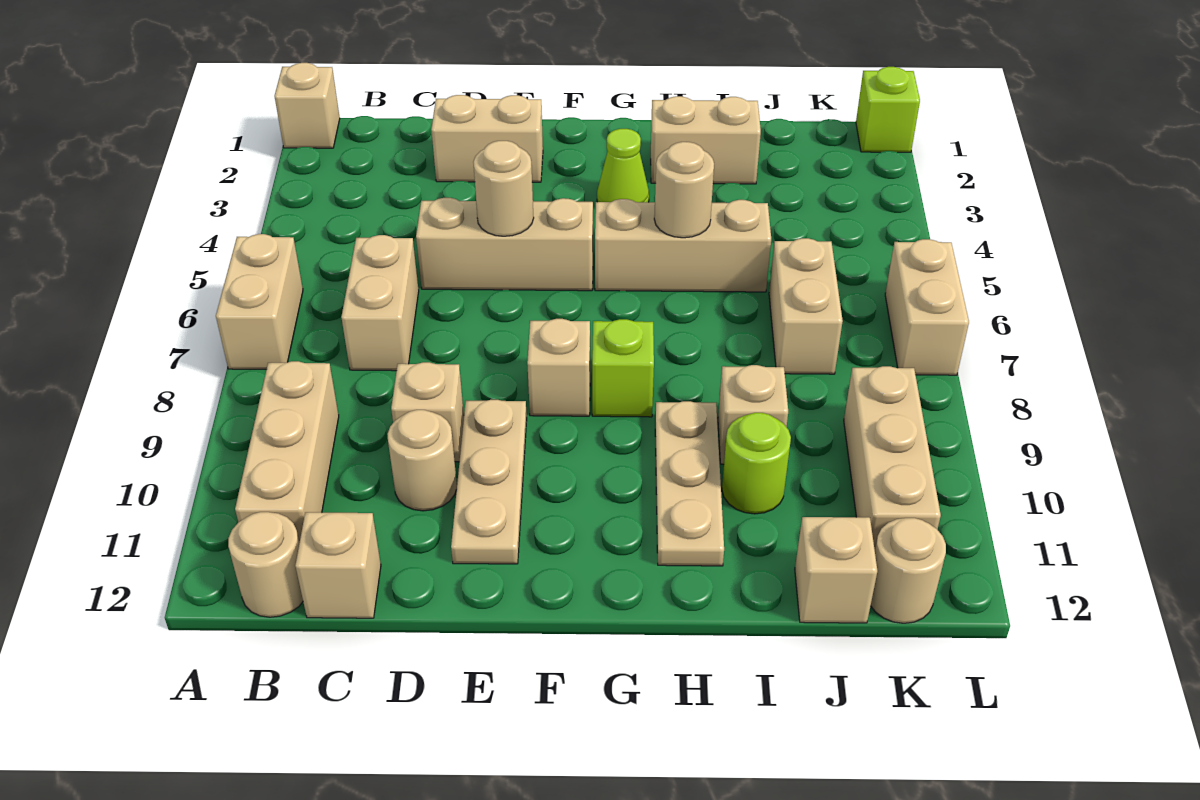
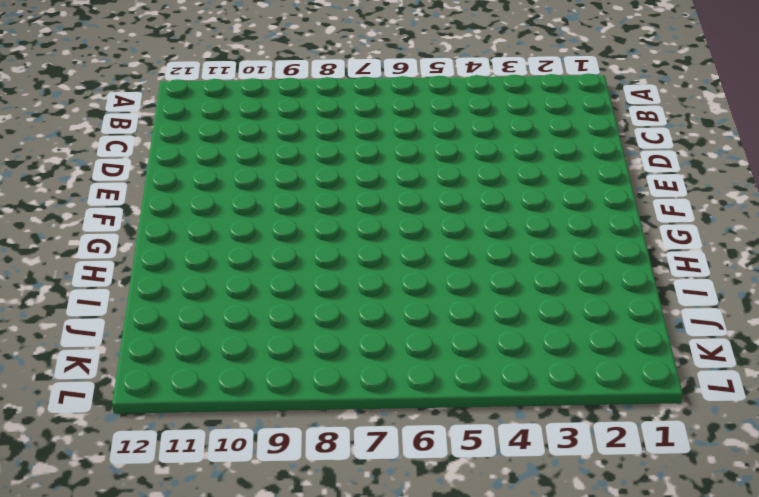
none -> tan 1x1 brick [274,63,340,148]
none -> tan 1x2 brick [216,234,303,369]
none -> tan 1x3 brick [235,361,339,543]

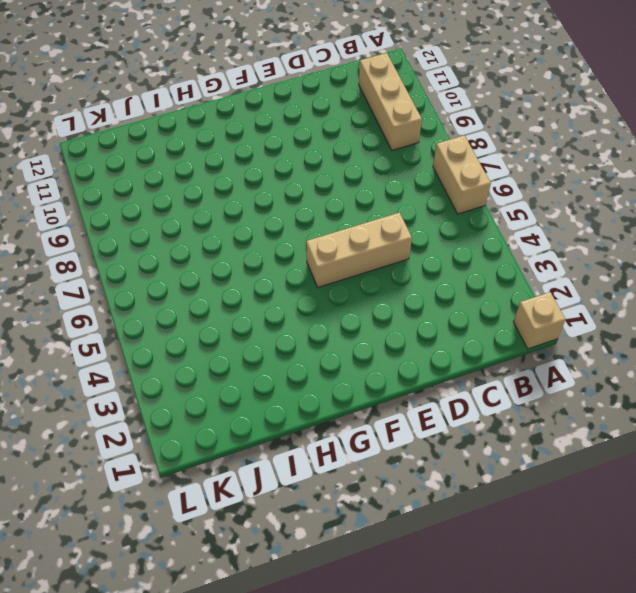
none -> tan 1x1 round brick [228,512,303,617]
none -> tan 1x2 brick [341,235,419,371]
none -> tan 1x1 brick [295,512,381,618]

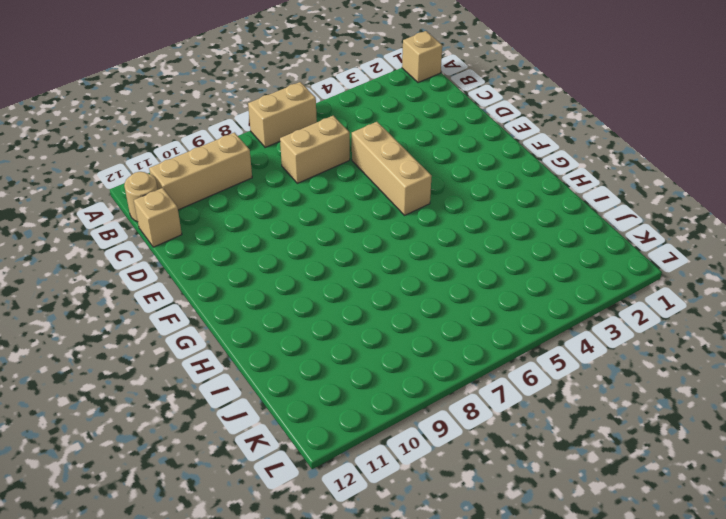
none -> tan 1x2 brick [431,95,543,182]
none -> tan 1x1 brick [391,362,464,462]
none -> tan 1x1 round brick [387,410,457,511]

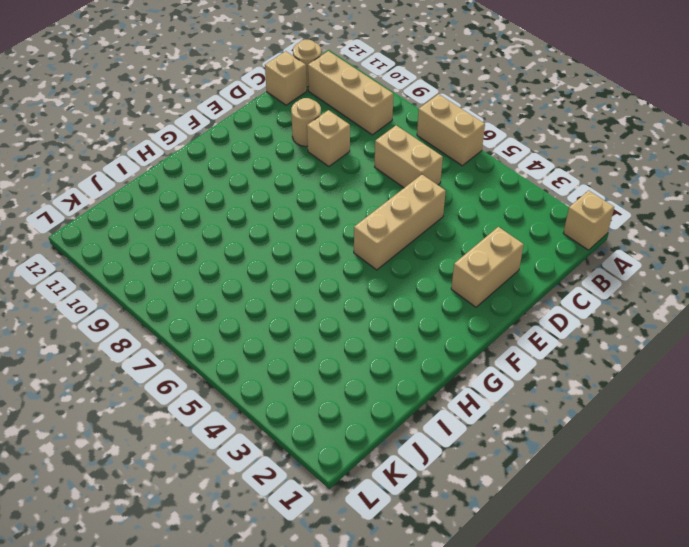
none -> tan 1x3 plate [451,400,527,564]
none -> tan 1x1 brick [527,319,590,416]
none -> lime 1x1 cone [597,129,649,202]

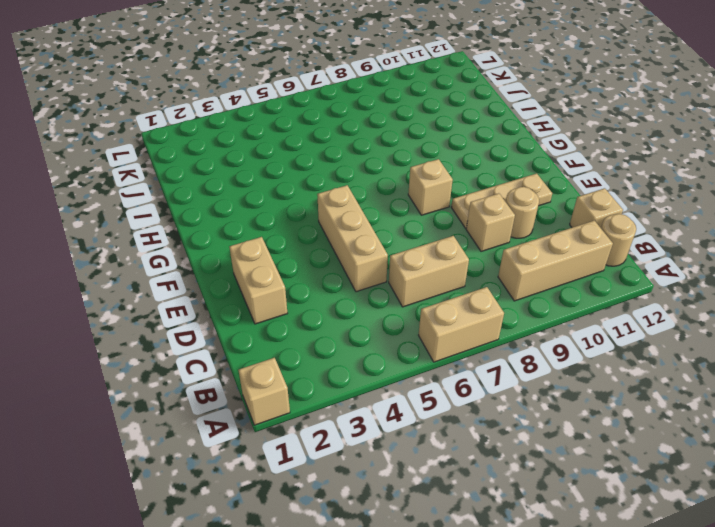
none -> lime 1x1 cone [597,129,649,202]
none -> tan 1x3 brick [595,199,771,292]
none -> lime 1x1 brick [592,319,654,417]

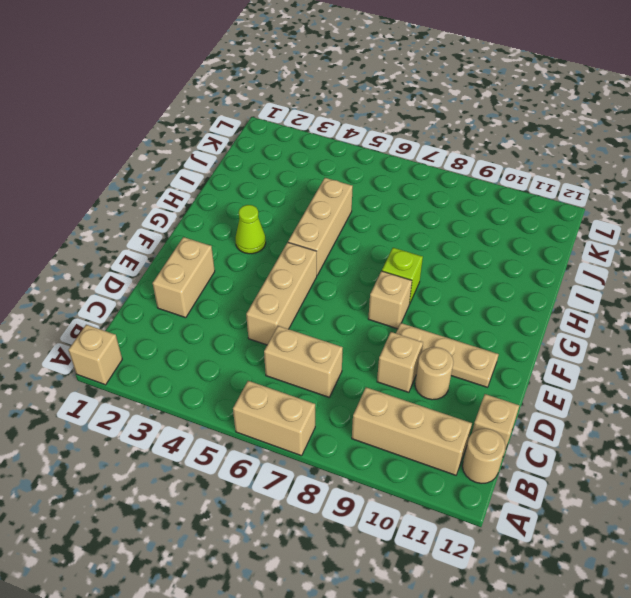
none -> tan 1x2 brick [651,96,761,184]
none -> tan 1x3 plate [655,401,724,566]
none -> tan 1x1 brick [718,365,788,464]

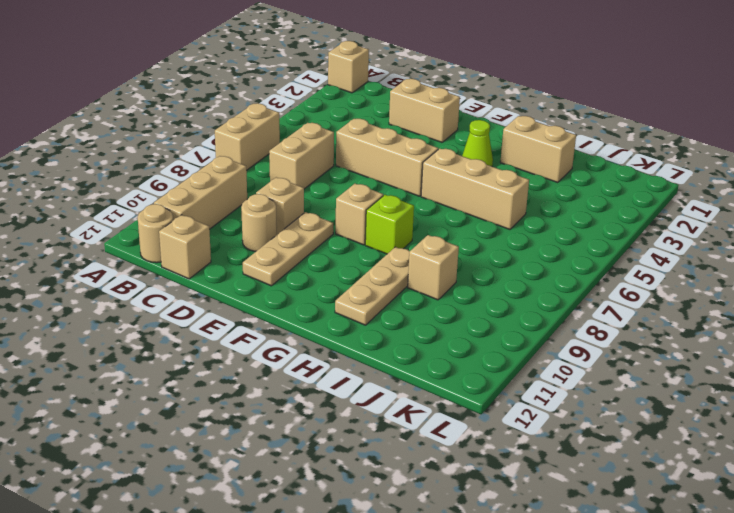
none -> lime 1x1 round brick [722,413,791,514]
none -> tan 1x2 brick [769,238,843,374]
none -> tan 1x1 brick [795,517,877,623]

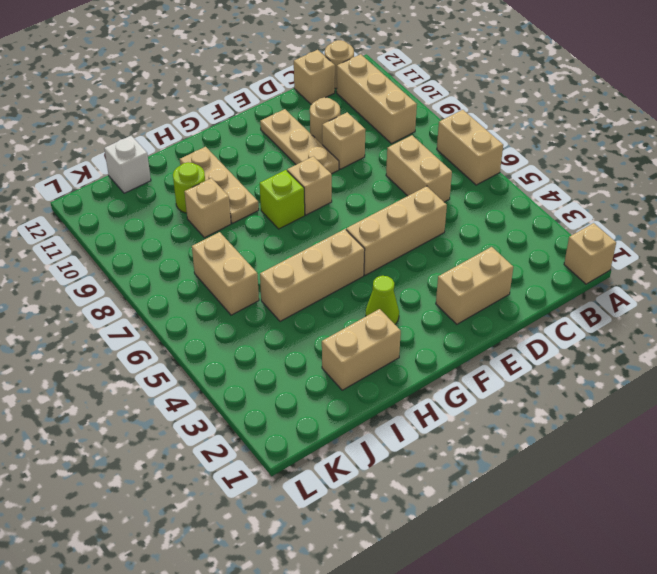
white 1x1 brick [104,136,151,193] -> tan 1x1 brick [795,517,877,623]
none -> tan 1x3 brick [844,366,941,549]
none -> tan 1x1 round brick [871,518,946,623]
none -> lime 1x1 brick [856,67,920,152]

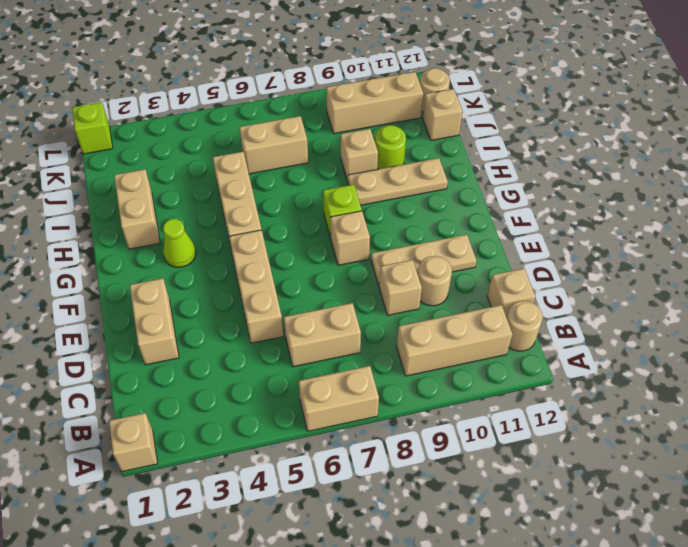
none -> tan 1x2 brick [885,239,969,375]
none -> tan 1x1 round brick [473,141,534,236]
none -> tan 1x1 round brick [654,142,714,238]

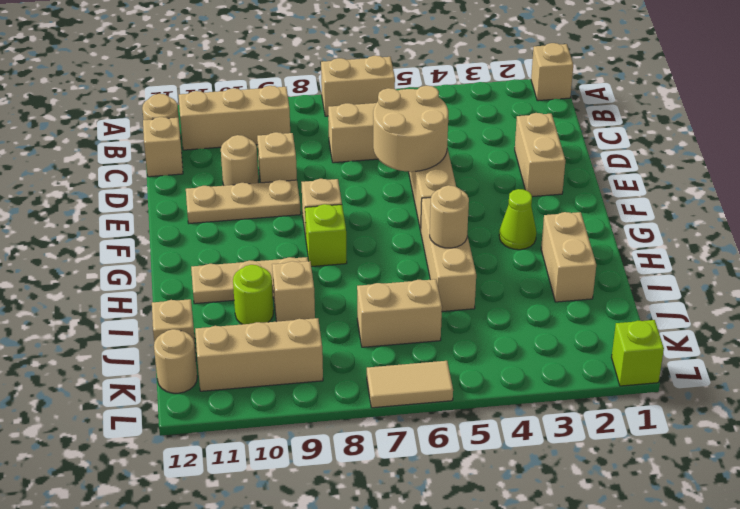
tan 2x2 round brick [373,86,448,172] -> tan 1x1 round brick [473,141,534,236]
tan 1x2 tile [367,361,453,408] -> tan 1x2 brick [885,239,969,375]

